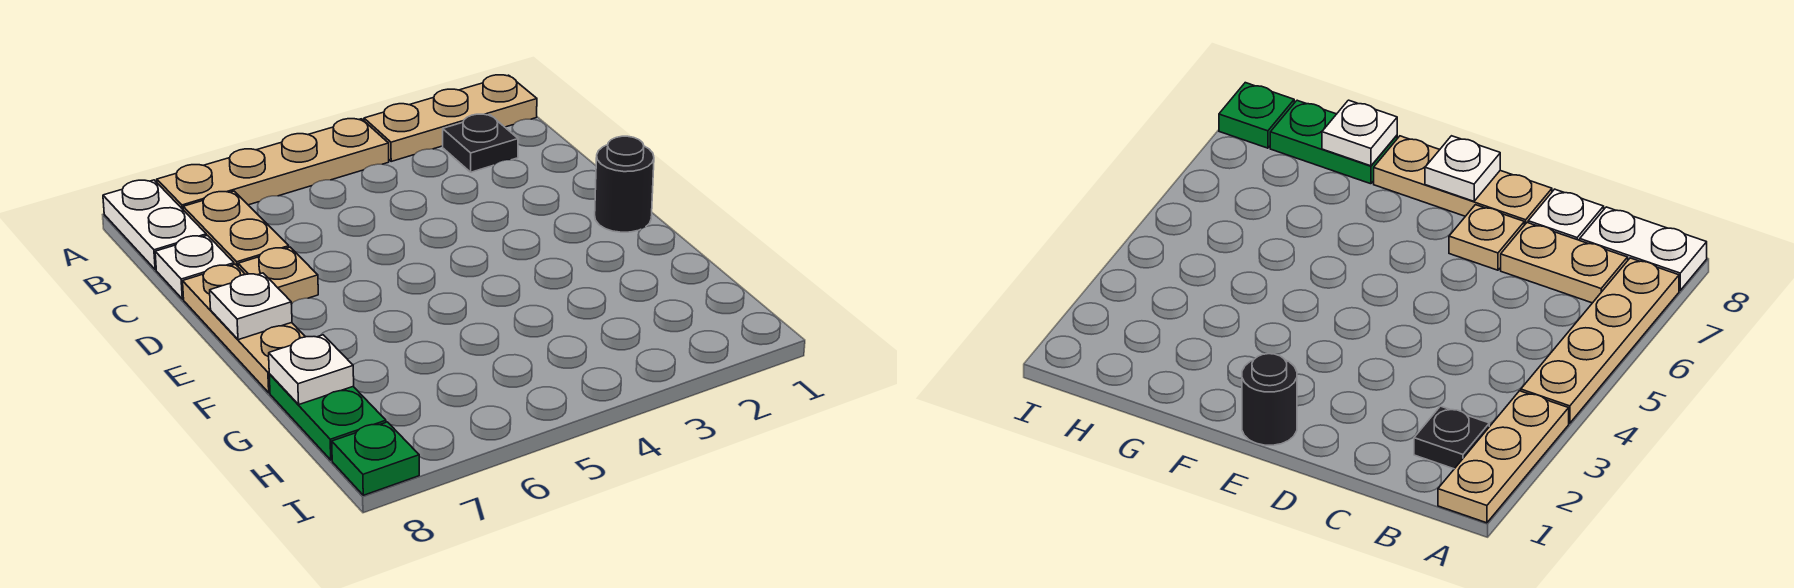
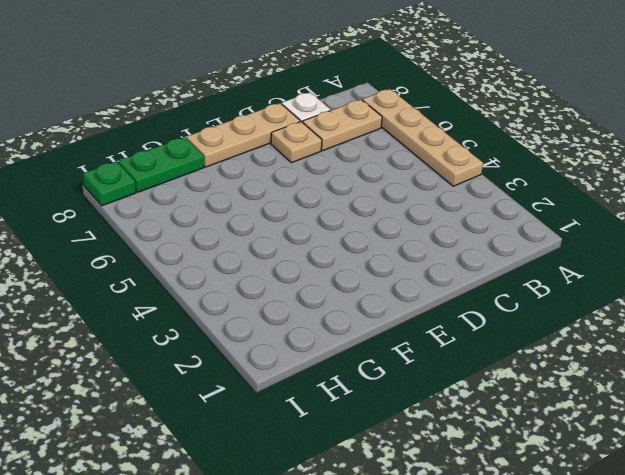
none -> tan 1x3 plate [364,75,537,161]
none -> white 1x2 plate [103,180,206,270]
none -> black 1x1 plate [443,114,518,172]

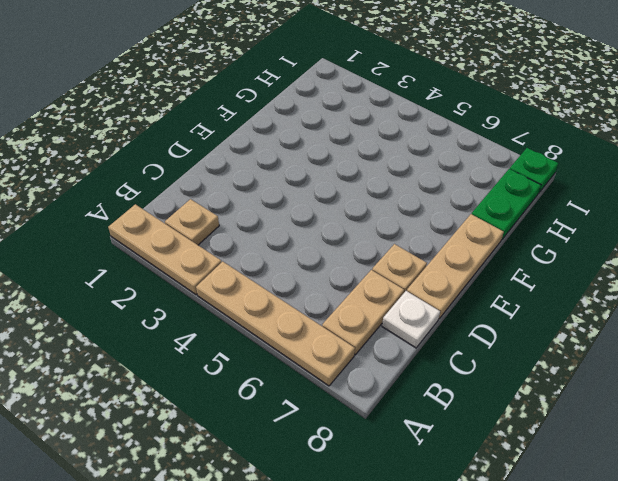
tan 1x1 plate [165,199,219,245] -> black 1x1 plate [443,114,518,172]
none -> white 1x2 plate [103,180,206,270]
none -> black 1x1 round brick [595,136,654,232]
none -> white 1x1 plate [210,273,292,340]

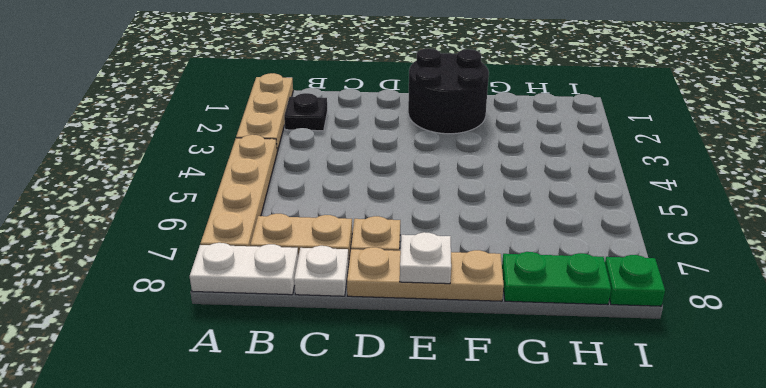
black 2x2 round brick [408,49,489,134] -> black 1x1 round brick [595,136,654,232]
none -> white 1x1 plate [269,335,354,404]

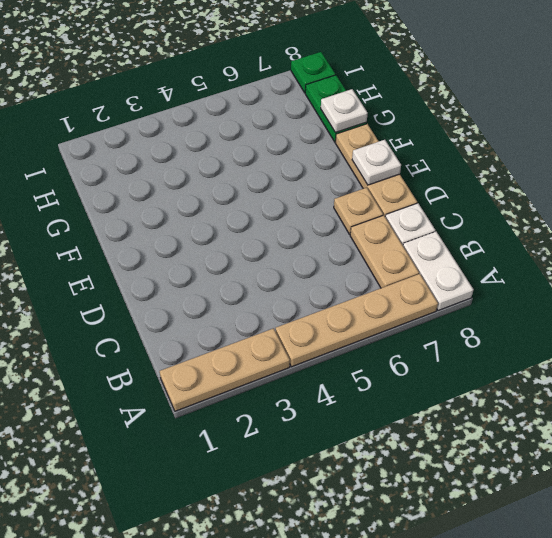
none -> black 1x1 plate [443,114,518,172]
none -> black 1x1 round brick [595,136,654,232]

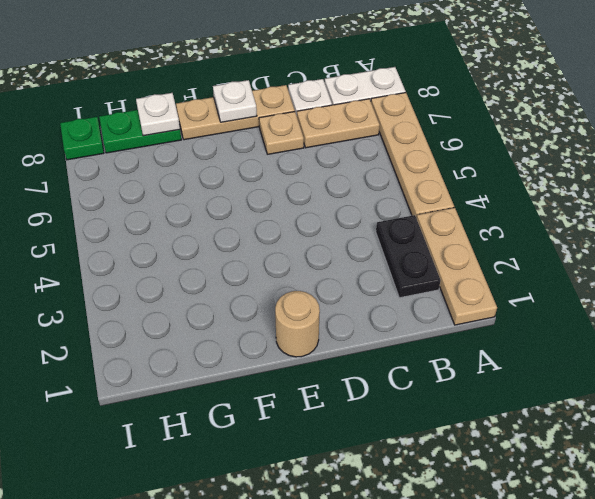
black 1x2 plate [376,215,441,298] -> black 1x1 plate [443,114,518,172]
tan 1x1 round brick [275,291,320,357] -> black 1x1 round brick [595,136,654,232]

